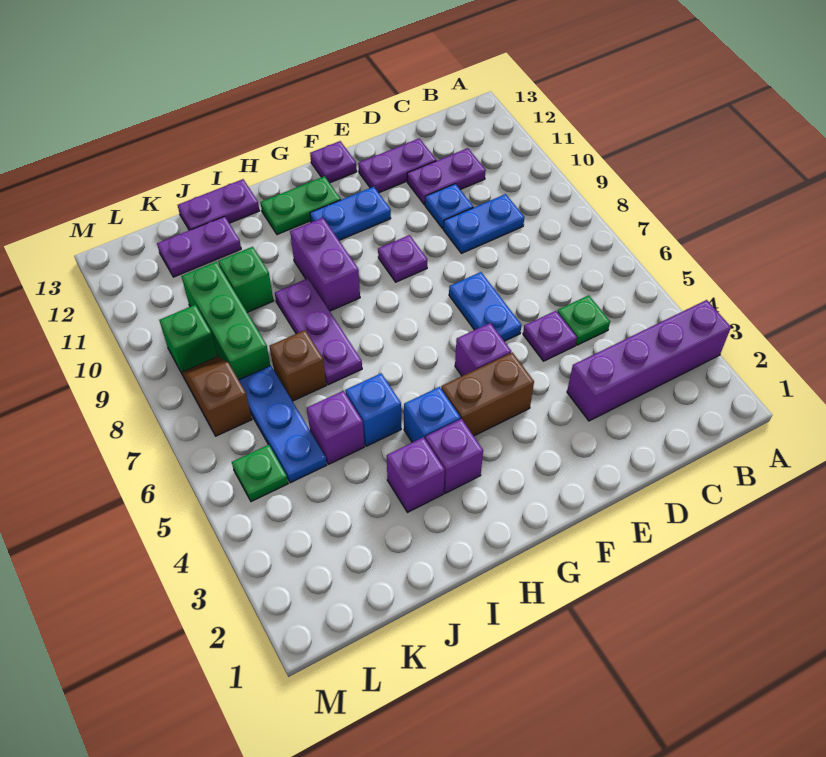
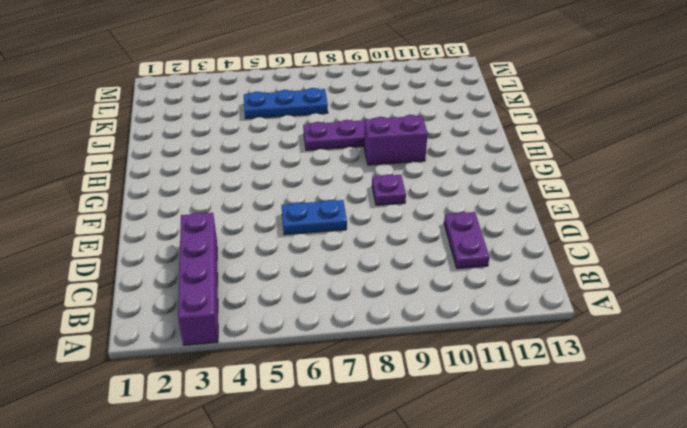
none -> green 1x1 plate [557,295,610,345]
none -> blue 1x2 plate [443,194,524,253]
none -> purple 1x1 plate [523,311,577,361]
none -> blue 1x1 plate [425,184,473,228]

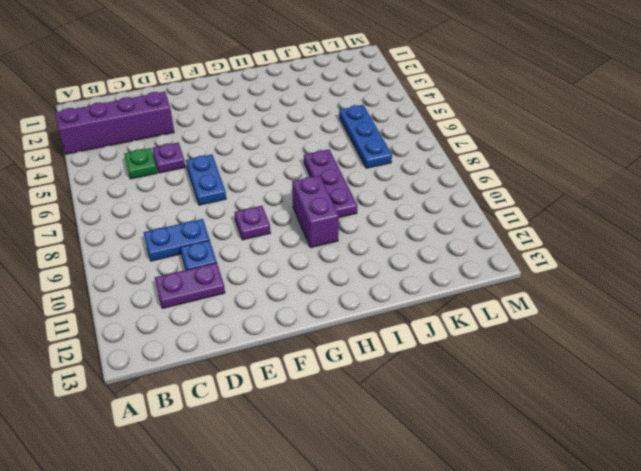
none -> purple 1x2 plate [358,138,436,193]
none -> brown 1x2 brick [441,352,534,436]
none -> purple 1x1 brick [455,323,511,376]
none -> blue 1x2 plate [310,187,391,240]

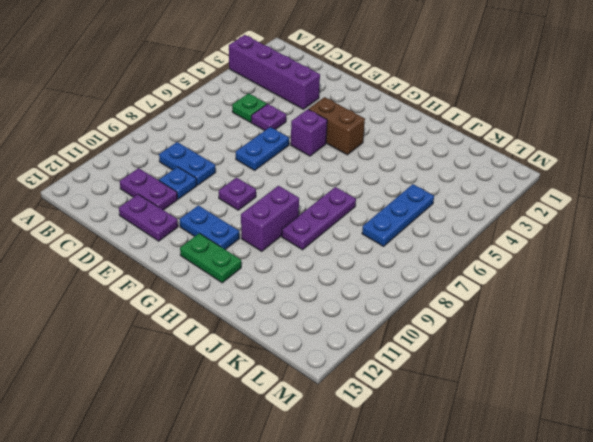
none -> purple 1x1 plate [310,141,357,183]
none -> purple 1x1 brick [425,419,483,493]
none -> blue 1x1 brick [404,387,461,442]
none -> purple 1x1 brick [387,437,445,512]

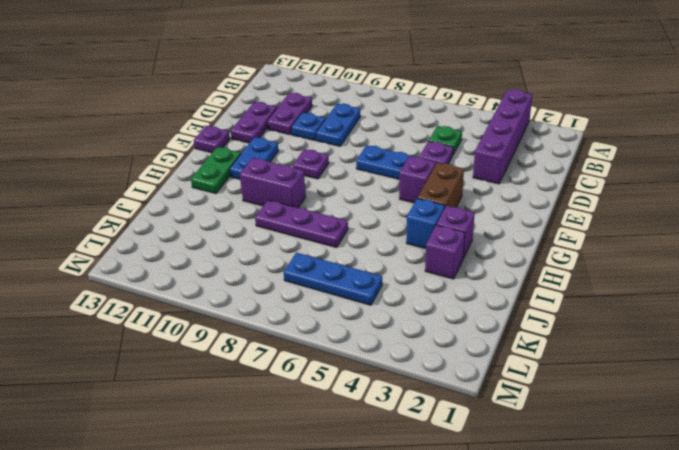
none -> blue 1x1 brick [345,373,401,446]
none -> purple 1x2 plate [178,179,259,230]
none -> purple 1x1 brick [307,391,364,464]
none -> brown 1x1 brick [270,330,326,401]

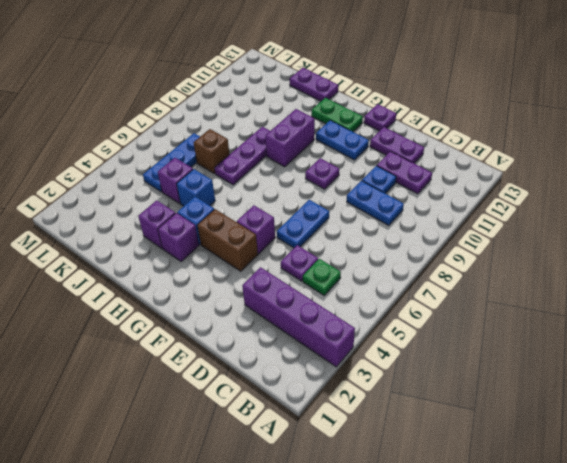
none -> green 1x1 brick [218,247,274,312]
none -> purple 1x2 plate [157,216,241,277]
none -> green 1x3 brick [181,262,270,380]
none -> green 1x1 plate [232,445,288,502]

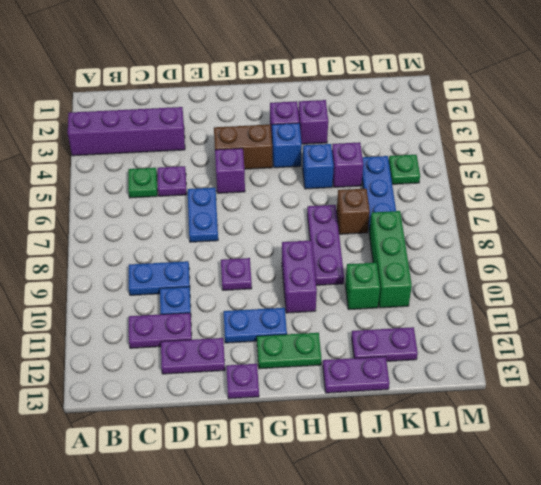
none -> brown 1x2 slope [182,357,252,436]
none -> green 1x1 brick [159,305,217,375]

